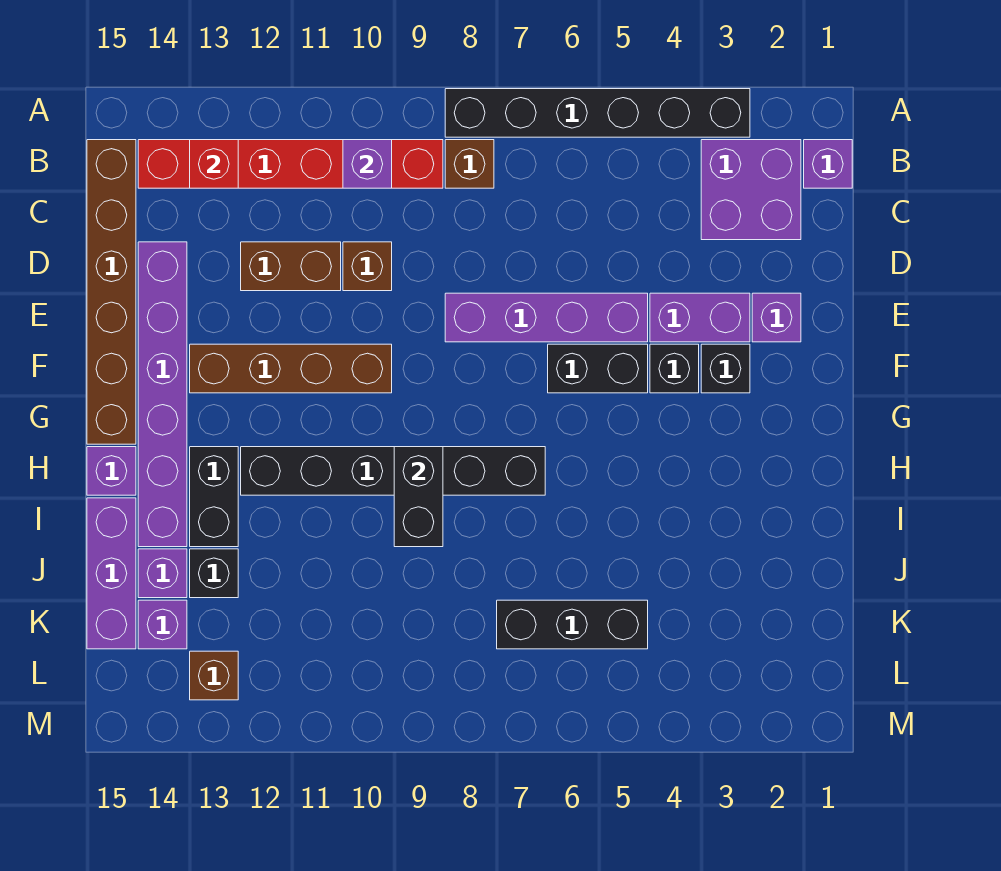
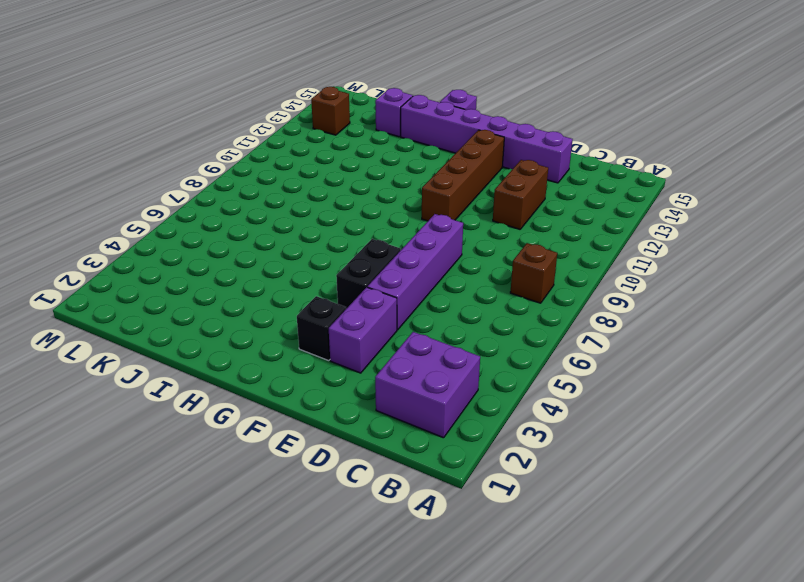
none -> black 1x6 brick [445,89,750,137]
none -> purple 1x1 brick [804,140,852,188]
none -> red 1x6 brick [138,140,443,188]

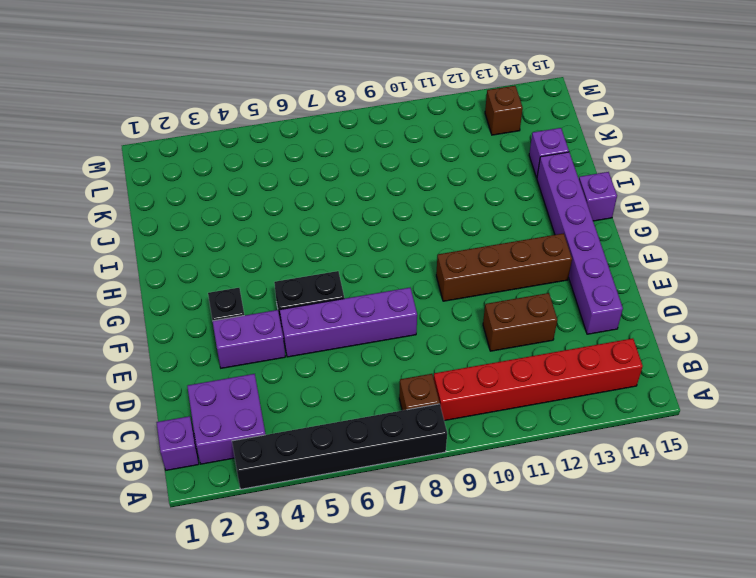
none -> brown 1x6 brick [87,140,136,444]
none -> brown 1x1 brick [343,242,392,291]
none -> purple 1x1 brick [752,293,801,342]

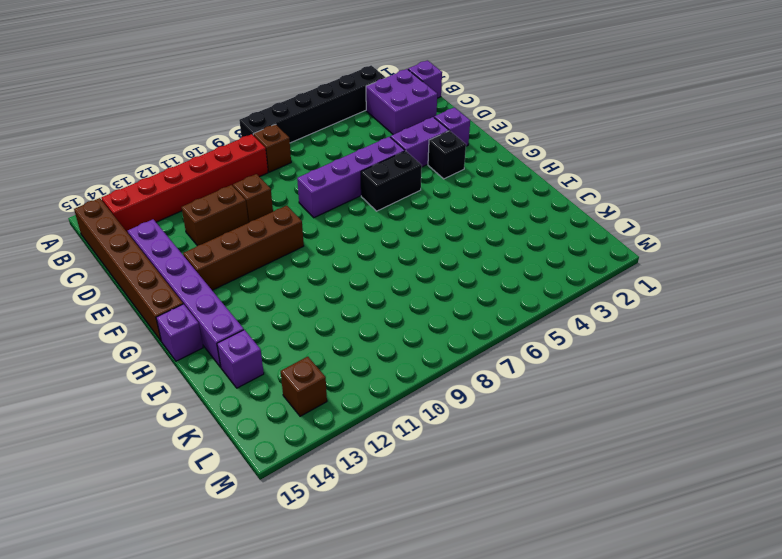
none -> black 1x1 brick [650,344,699,393]
none -> black 1x6 brick [241,447,545,495]
none -> black 1x2 brick [190,447,238,547]

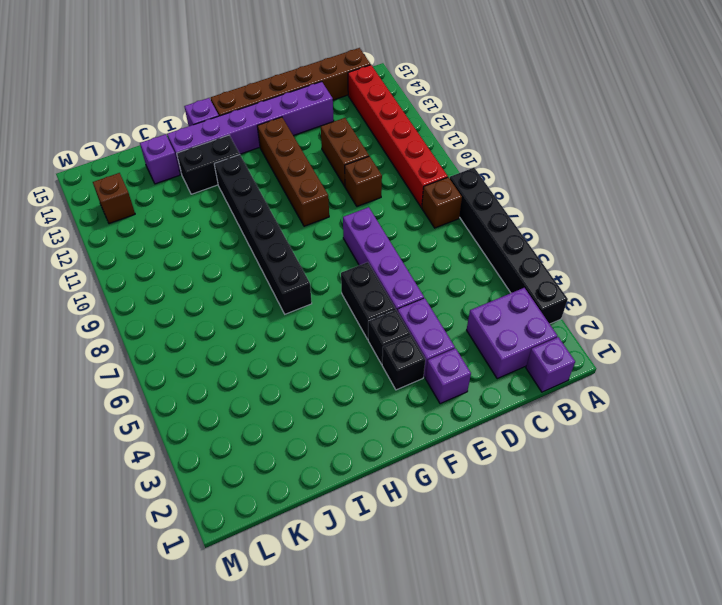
none -> purple 1x3 brick [87,498,136,649]
none -> black 1x1 brick [190,549,238,598]
none -> black 1x3 brick [497,600,648,649]

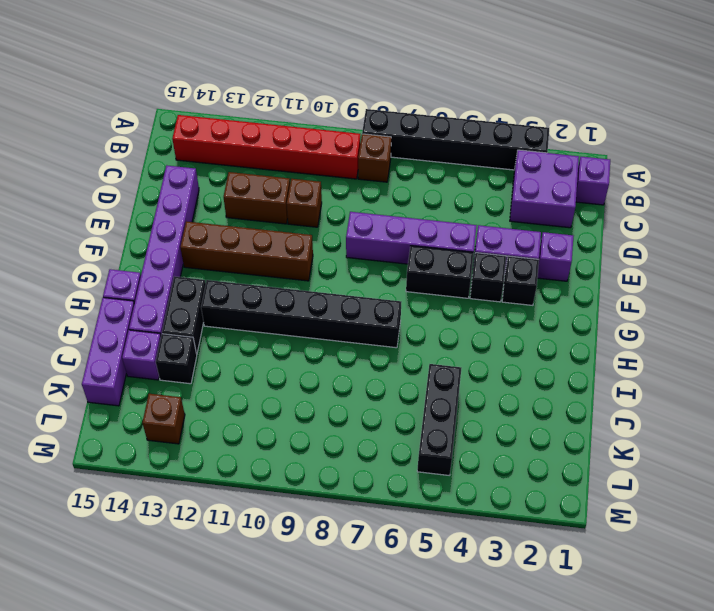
black 1x3 brick [417,364,461,476] -> black 1x3 brick turned to [497,600,648,649]
none -> brown 1x6 brick [87,140,136,444]
none -> purple 1x1 brick [138,600,187,649]
none -> purple 1x1 brick [343,140,392,188]

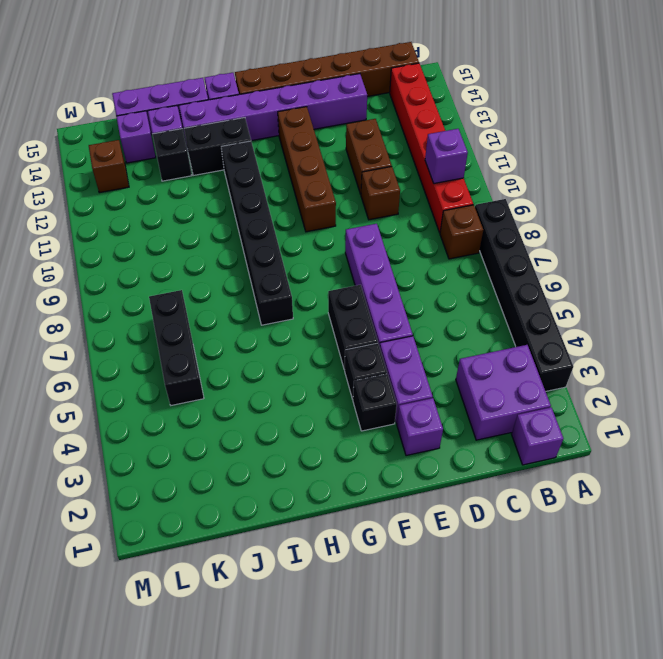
none -> red 1x1 brick [190,140,238,188]
none -> black 1x2 brick [394,447,443,547]

